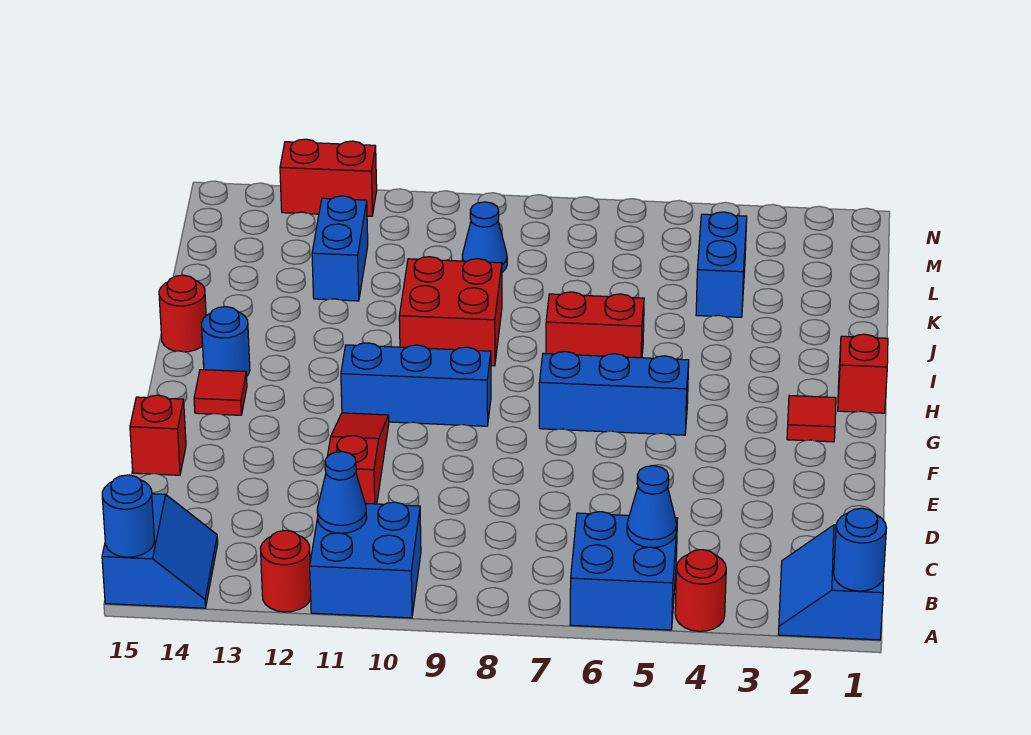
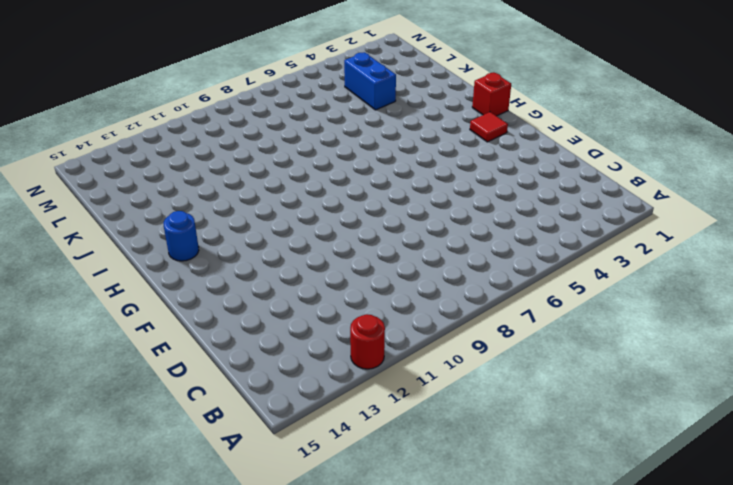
none -> blue 2x2 slope [778,525,884,640]
none -> red 1x1 round brick [675,550,726,631]
none -> blue 2x2 brick [570,512,677,630]

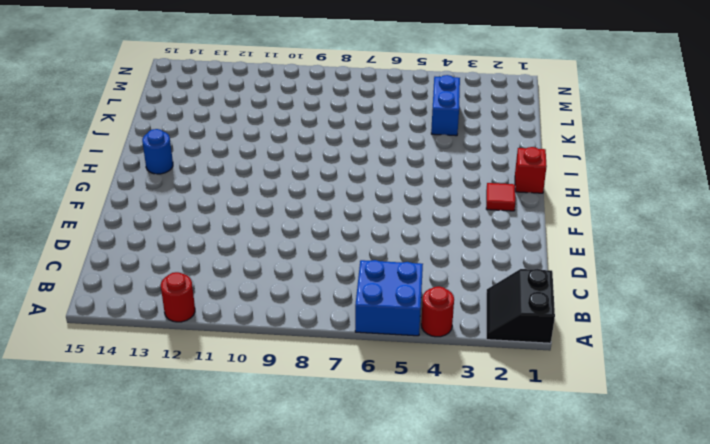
black 2x2 slope [486,269,555,343] -> blue 2x2 slope [778,525,884,640]
none -> blue 2x2 brick [310,502,421,618]
none -> blue 2x2 slope [102,494,218,608]
none -> red 1x3 slope [328,413,389,504]

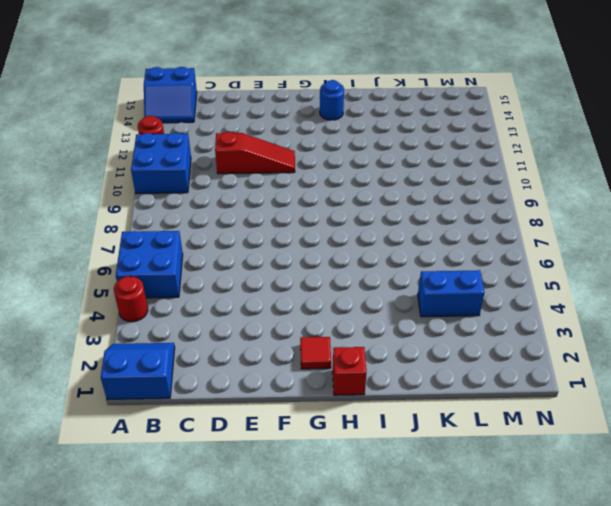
none -> red 1x1 brick [130,395,186,475]
none -> blue 1x3 brick [539,352,689,435]
none -> blue 1x3 brick [341,343,491,426]

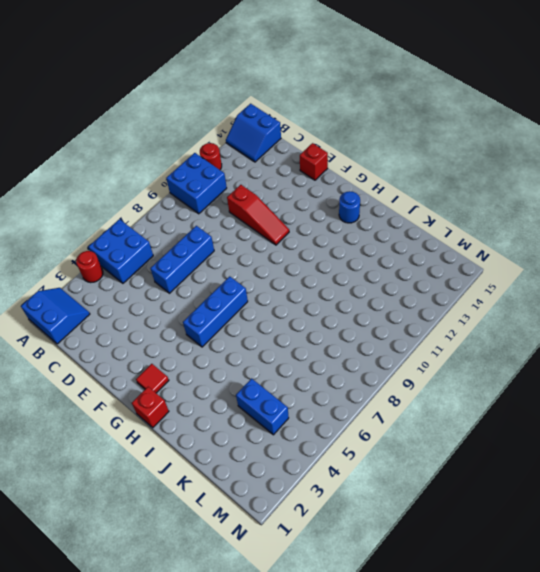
blue 1x3 brick [150,226,214,293] -> blue 1x3 brick moved to [341,343,491,426]
none -> red 1x1 tile [194,370,247,415]
none -> red 1x2 brick [546,292,644,358]
none -> red 2x2 brick [399,257,502,366]

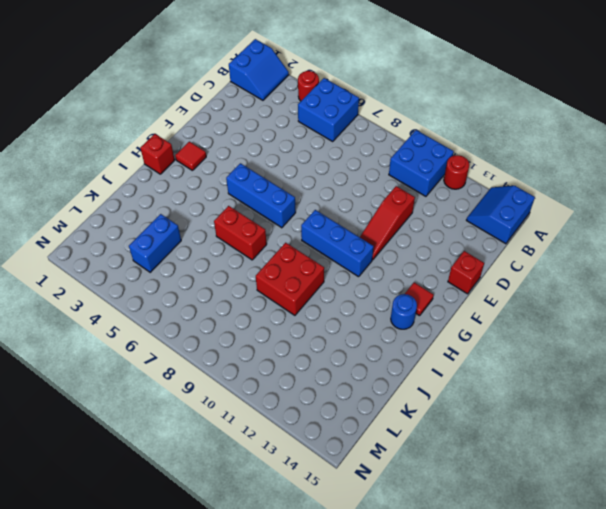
none -> red 1x1 round brick [159,275,206,352]
none -> blue 1x2 brick [312,196,368,301]
none -> blue 1x1 cone [462,202,507,272]

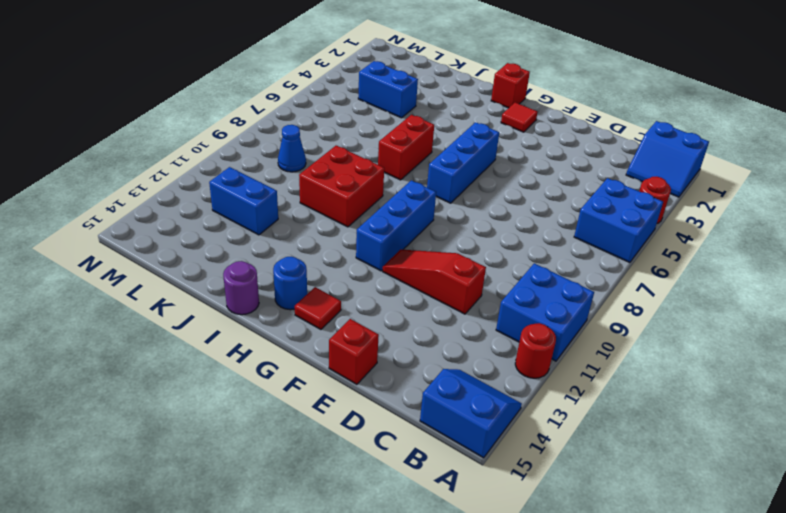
purple 1x1 round brick [223,261,259,315] -> red 1x1 round brick [159,275,206,352]
none -> red 1x2 brick [280,139,377,216]
none -> blue 1x1 round brick [834,508,886,591]
none -> blue 1x1 round brick [102,475,154,557]

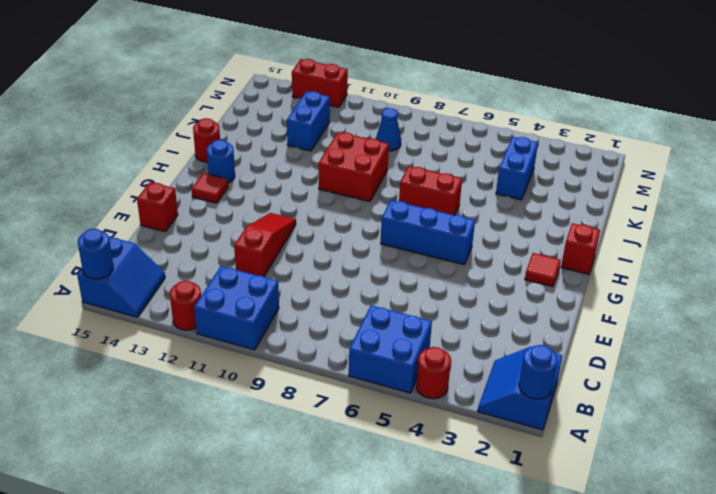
none -> blue 1x3 brick [341,343,491,426]
none -> blue 1x1 cone [627,466,677,548]
none -> blue 1x1 cone [317,452,367,533]

